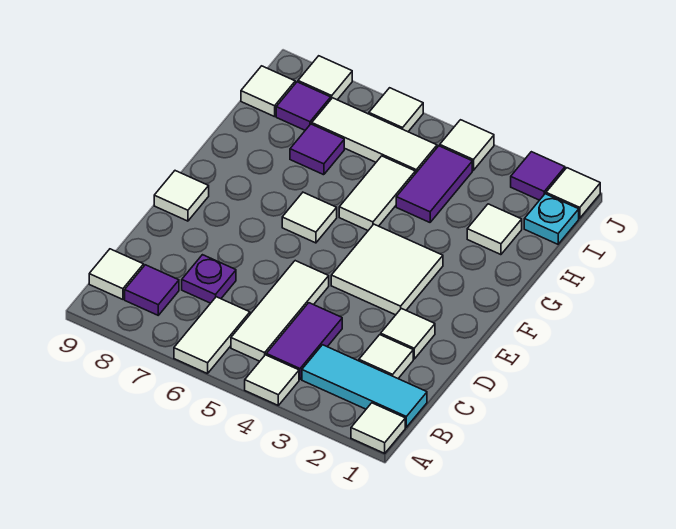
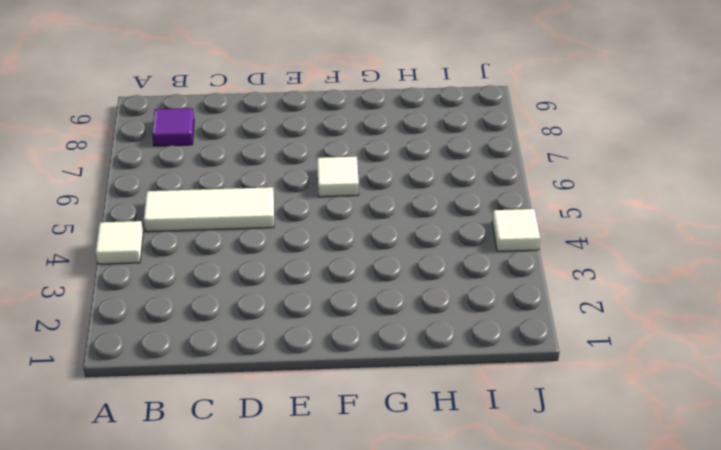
none -> white 1x1 tile [351,403,405,453]
none -> white 1x2 tile [174,297,250,374]
none -> cyan 1x3 tile [302,345,427,427]

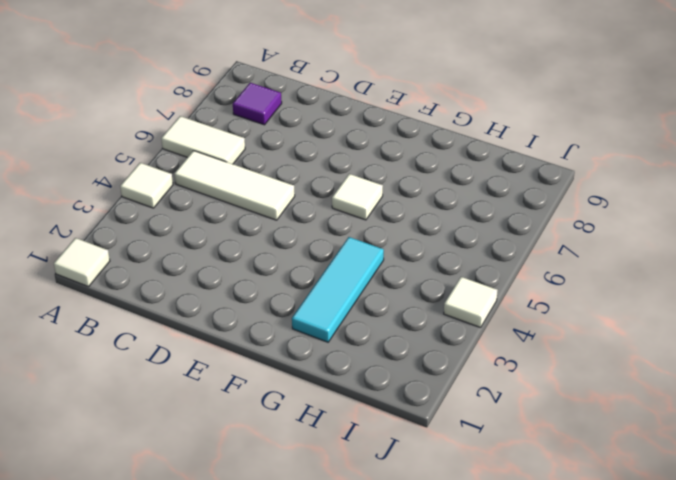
cyan 1x3 tile [292,237,384,342] -> cyan 1x3 tile moved to [302,345,427,427]
none -> purple 1x2 tile [266,303,342,379]
none -> white 1x1 tile [89,249,144,299]
none -> white 1x1 tile [359,335,413,378]

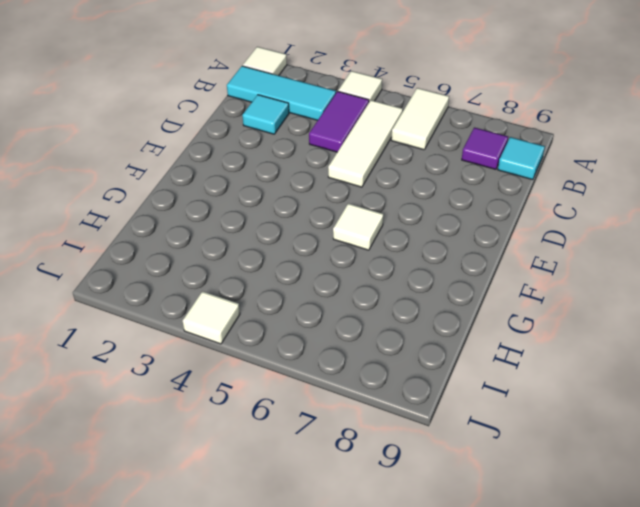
cyan 1x1 tile [498,137,545,180] -> white 1x1 tile [89,249,144,299]
cyan 1x1 tile [242,95,289,134] -> white 1x1 tile [359,335,413,378]
none -> purple 1x1 plate [182,255,236,303]
none -> white 1x1 tile [381,308,435,359]
none -> white 2x2 tile [331,224,443,315]

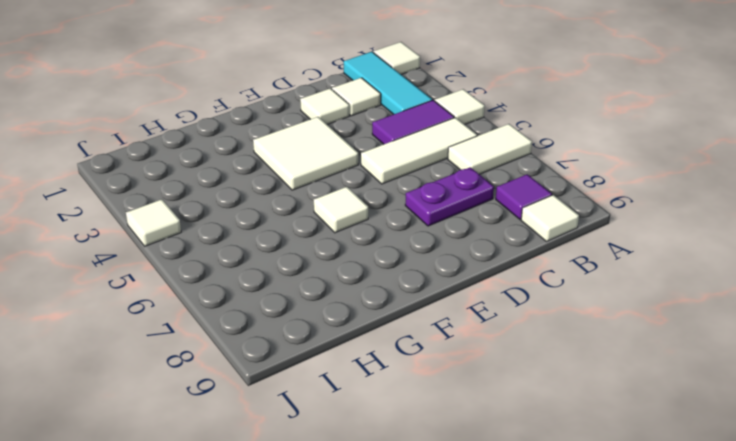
purple 1x2 plate [405,167,494,226] -> purple 1x1 plate [182,255,236,303]
none -> white 1x1 tile [154,171,209,221]
none -> white 1x2 tile [339,156,415,230]
none -> white 1x1 tile [467,204,522,255]

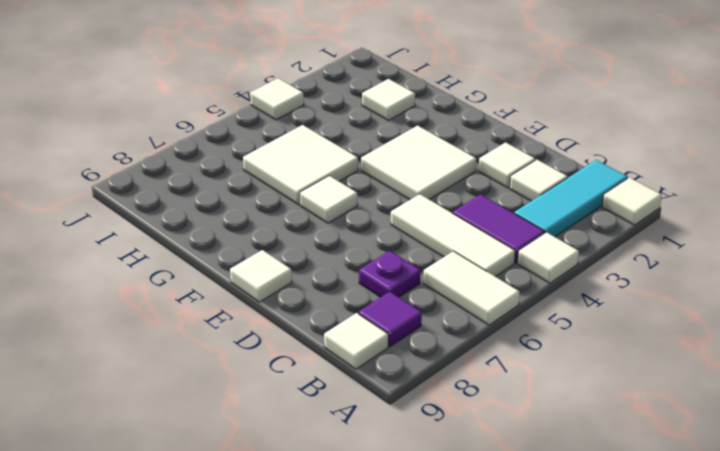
white 2x2 tile [243,125,358,205] -> white 1x2 tile [339,156,415,230]
none -> purple 1x2 tile [396,146,472,222]
none -> purple 1x1 tile [290,124,344,175]
none -> cyan 1x1 plate [524,194,579,244]

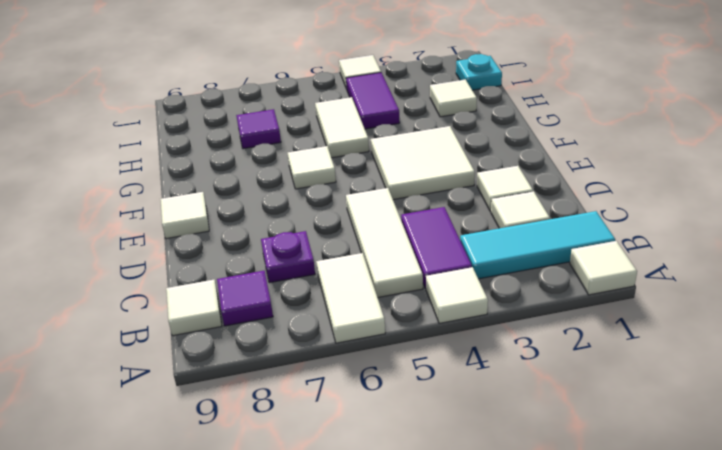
none -> white 1x3 tile [312,98,437,174]
none -> purple 1x1 tile [276,82,331,130]
none -> white 1x1 tile [241,66,295,117]

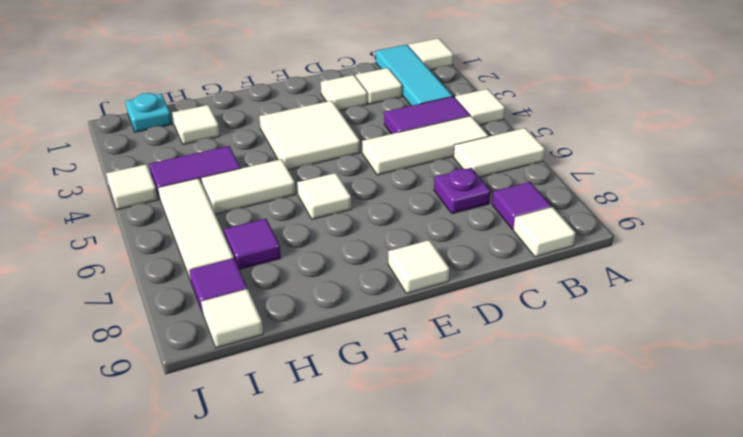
none -> white 1x1 tile [546,168,600,218]
none -> purple 1x1 tile [511,152,565,200]
none -> white 1x1 tile [369,88,423,132]

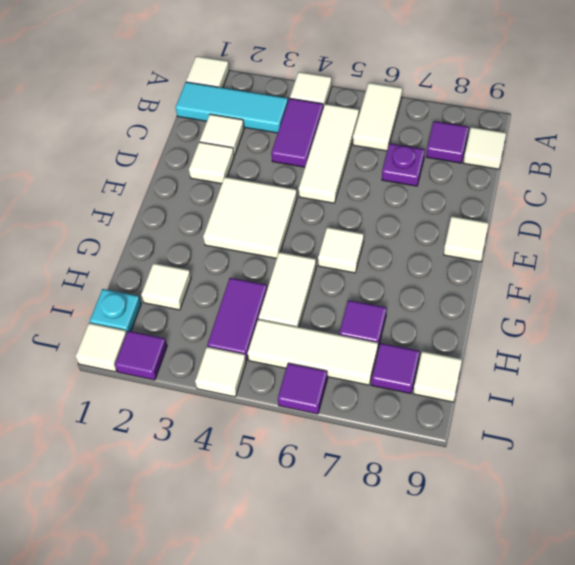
purple 1x1 tile [278,363,328,414] -> white 1x1 tile [369,88,423,132]
none -> white 1x1 tile [298,56,352,100]

